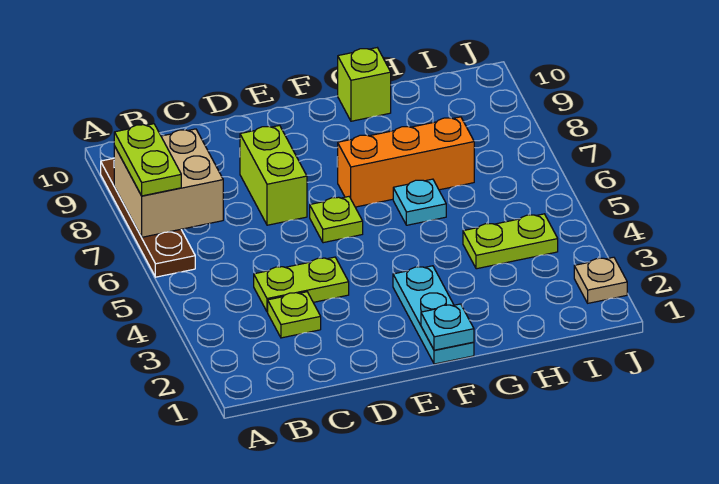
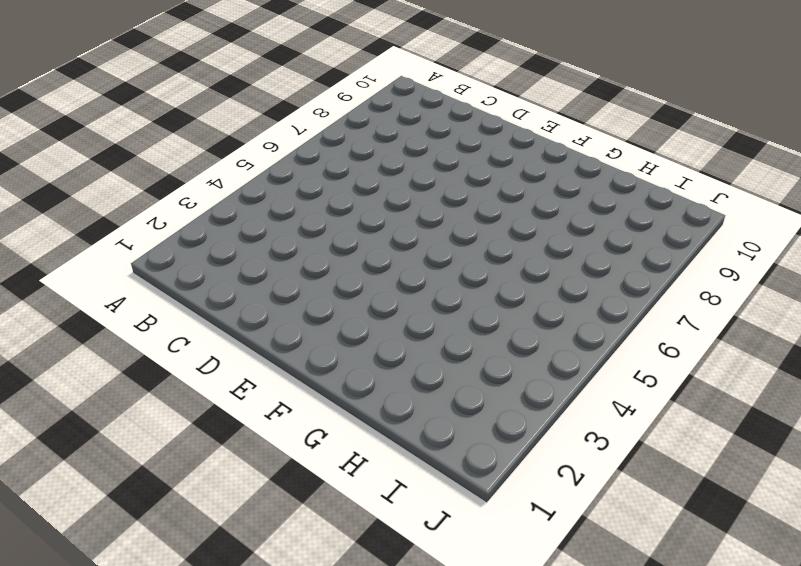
none -> brown 1x4 plate [101,158,195,277]
none -> lime 1x1 plate [268,292,321,338]
none -> lime 1x2 plate [254,257,349,312]

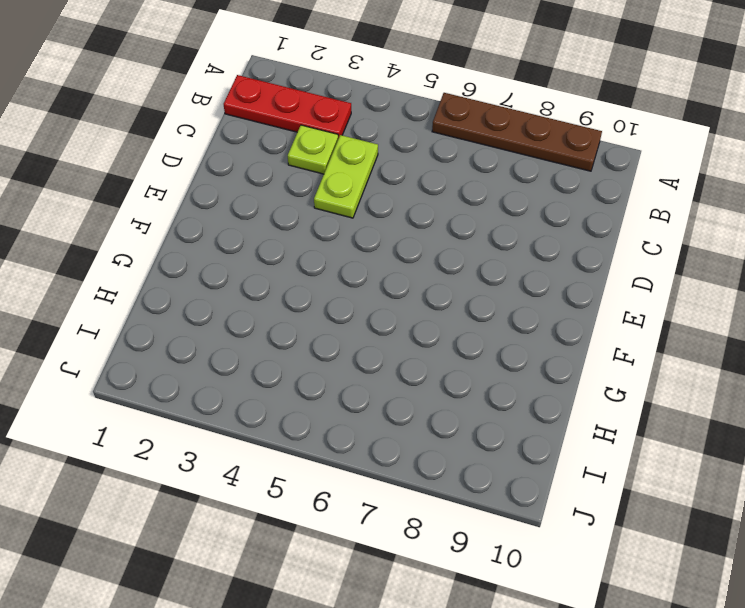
red 1x3 plate [224,75,351,139] -> none
none -> lime 1x2 brick [240,125,307,225]
none -> lime 1x1 plate [310,197,363,243]
none -> cyan 1x3 plate [393,266,474,364]

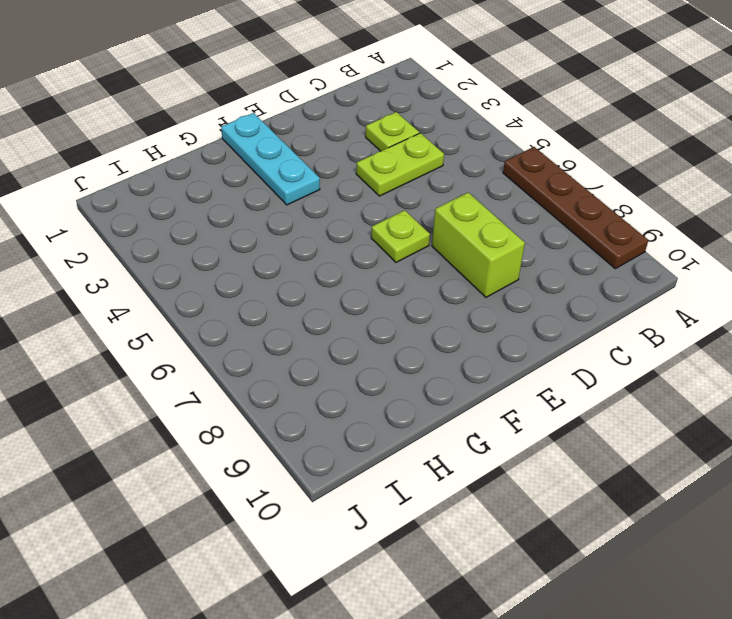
none -> orange 1x3 brick [338,117,474,207]
none -> cyan 1x1 plate [393,179,446,225]
none -> lime 1x1 brick [338,48,391,121]

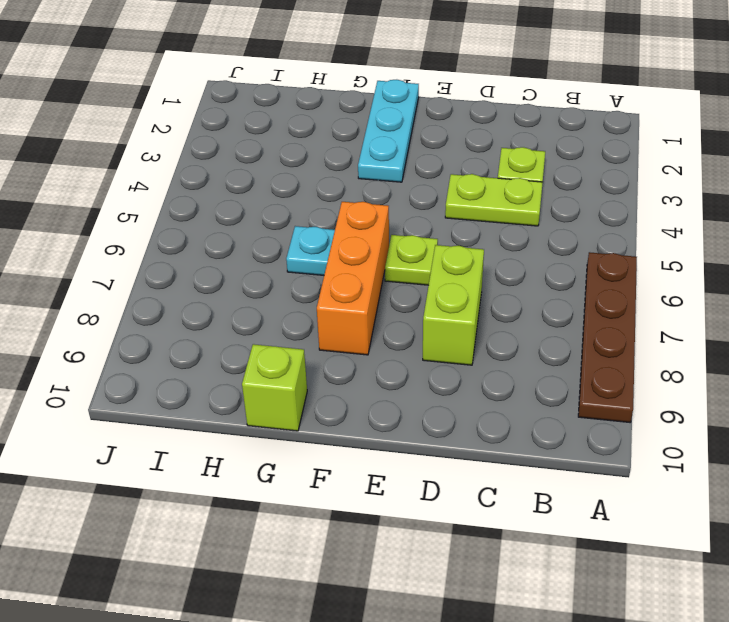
orange 1x3 brick [317,202,389,355] -> orange 1x3 brick turned to [338,117,474,207]
none -> lime 1x2 plate [463,214,558,269]
none -> tan 1x1 plate [574,257,627,303]
none -> tan 2x2 brick [114,129,223,237]

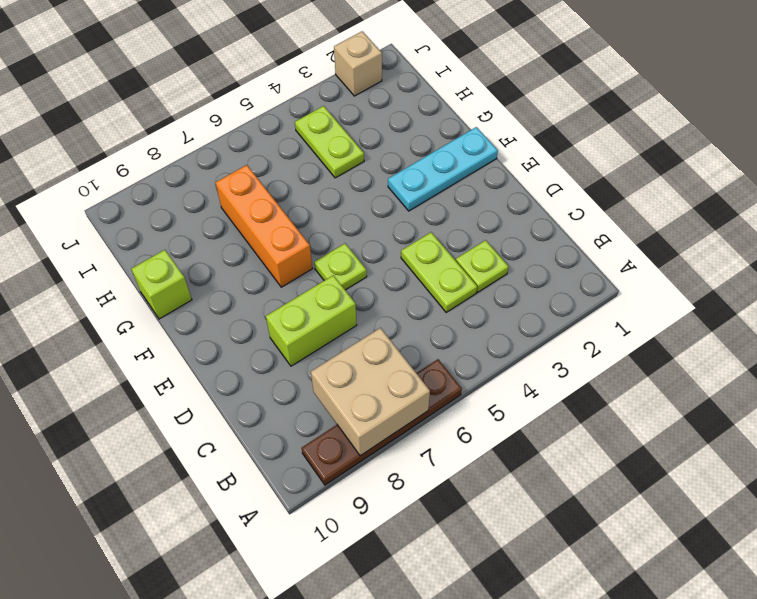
tan 1x1 brick [334,31,382,96] -> tan 1x1 plate [574,257,627,303]
none -> cyan 1x1 plate [393,179,446,225]
none -> cyan 1x1 plate [421,304,474,350]
none -> lime 1x2 plate [114,124,181,196]

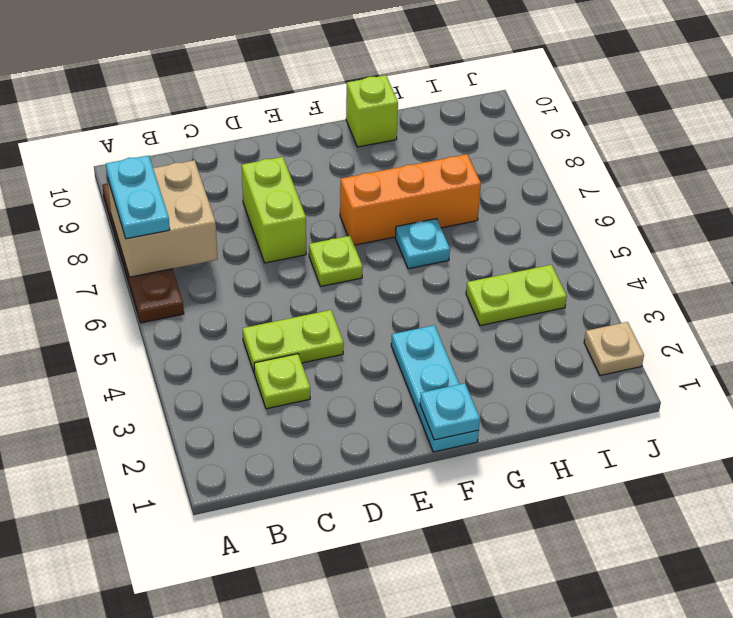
cyan 1x2 plate [106,155,170,239] -> lime 1x2 plate [114,124,181,196]

